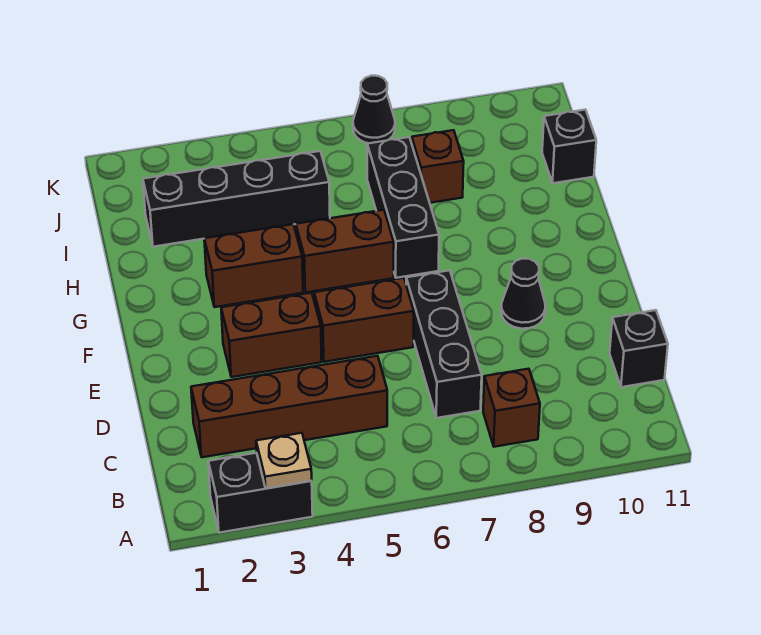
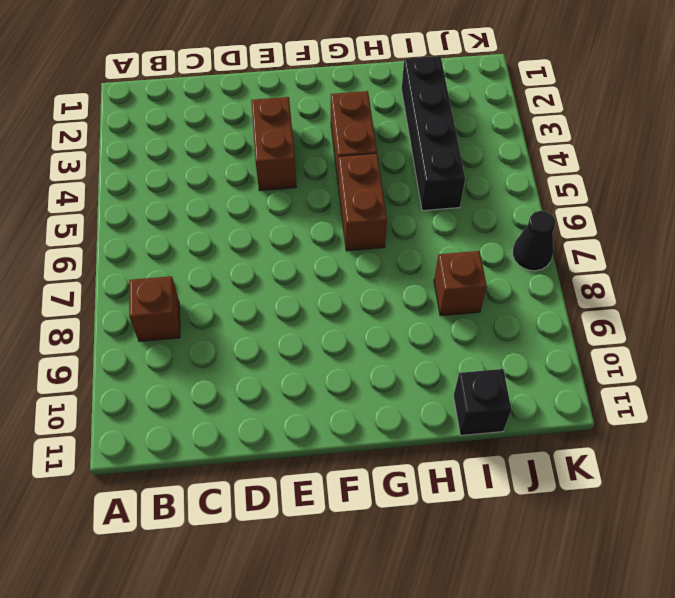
none -> black 1x2 brick [208,453,313,533]
none -> brown 1x4 brick [191,356,387,457]
none -> black 1x3 brick [406,270,482,418]

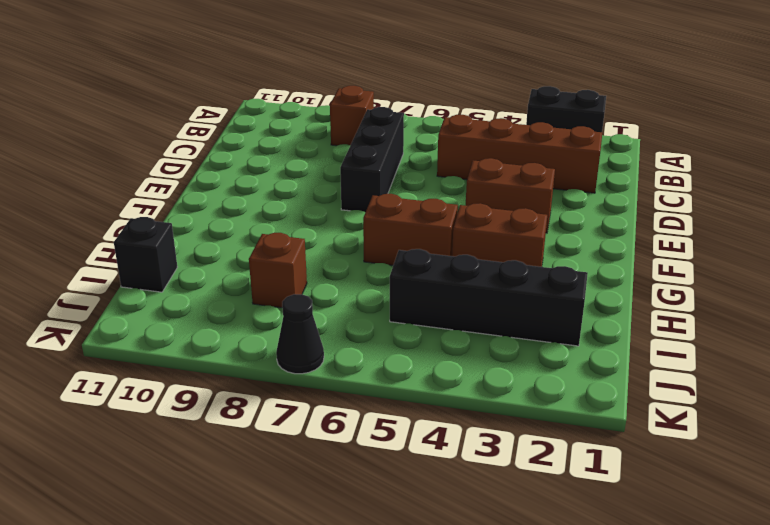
none -> black 1x1 brick [610,310,668,387]
none -> brown 1x2 brick [314,278,414,362]
none -> black 1x1 cone [501,259,546,329]

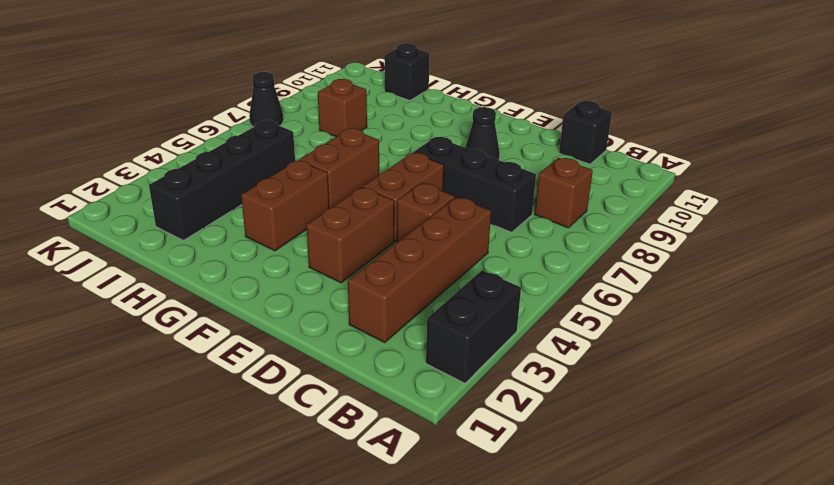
brown 1x1 brick [397,183,455,242] -> none
none -> black 1x3 brick [367,137,439,278]
none -> tan 1x1 plate [256,433,312,488]

